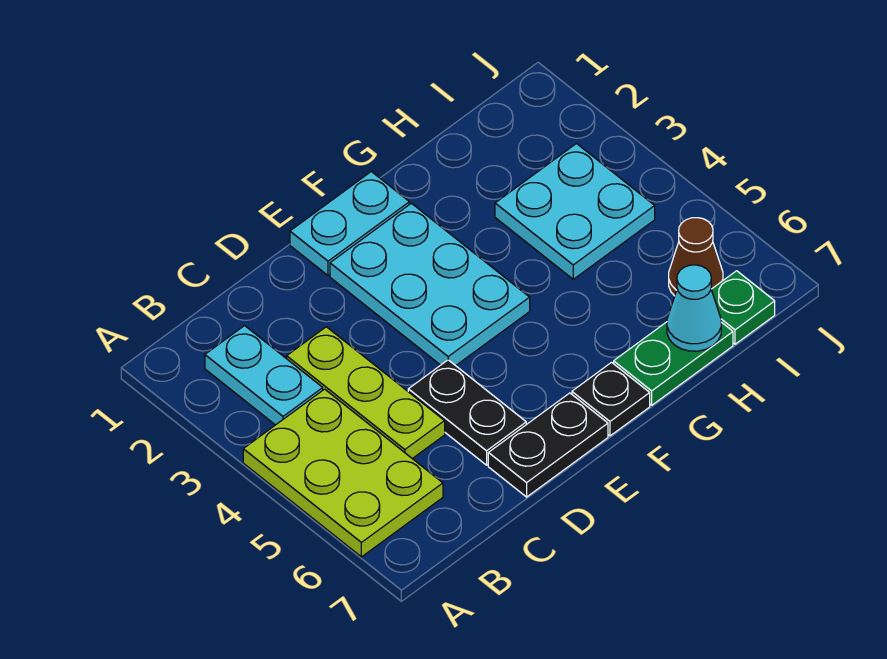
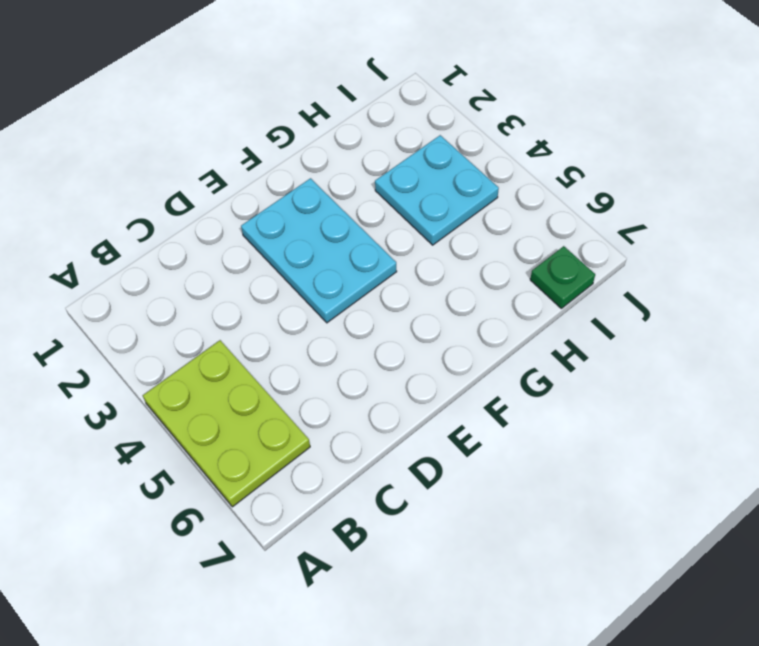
none -> cyan 1x2 plate [205,326,323,425]
none -> lime 1x3 plate [287,327,445,459]
none -> black 1x2 plate [408,360,526,465]

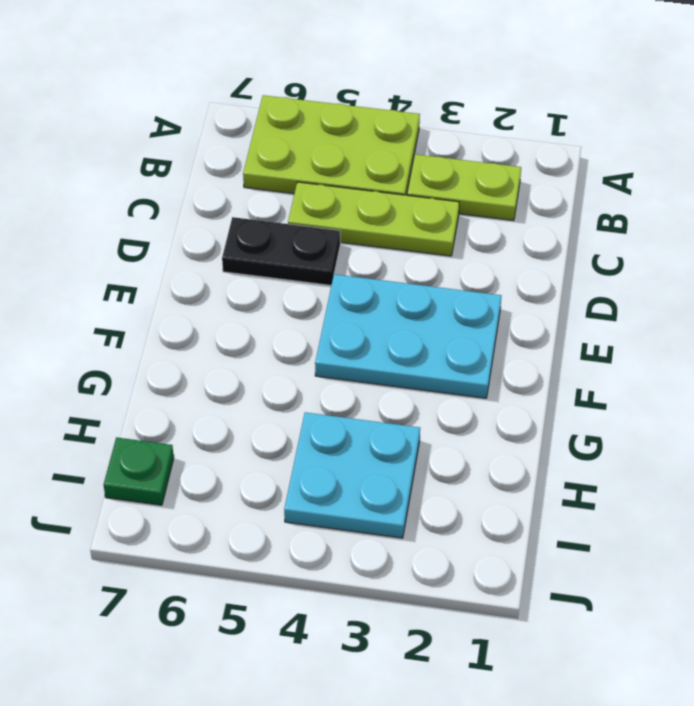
lime 1x2 plate [407,154,521,221] -> cyan 1x2 plate [205,326,323,425]
none -> black 1x2 plate [488,393,608,497]
none -> cyan 1x2 plate [290,172,409,275]
none -> black 1x1 plate [572,362,650,436]

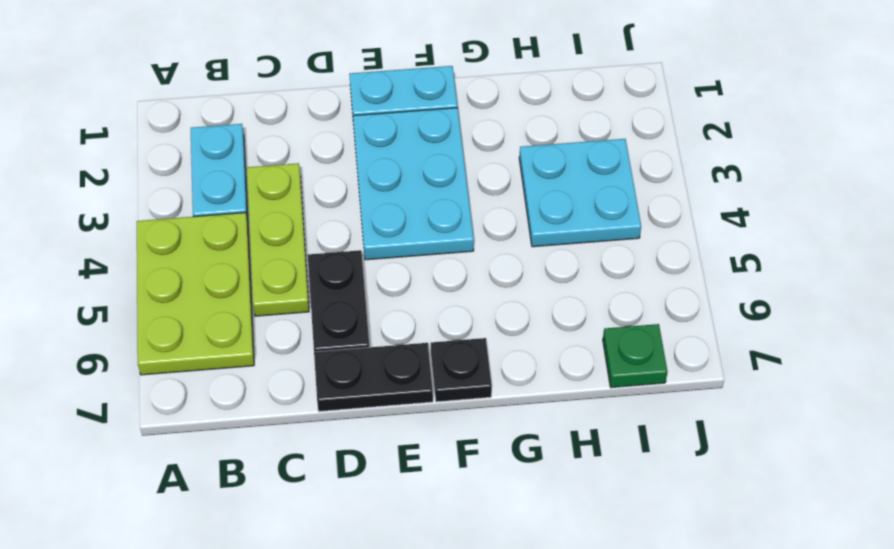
none -> green 1x2 plate [614,322,733,405]
none -> brown 1x1 cone [669,218,723,296]
none -> cyan 1x1 cone [667,265,721,351]

